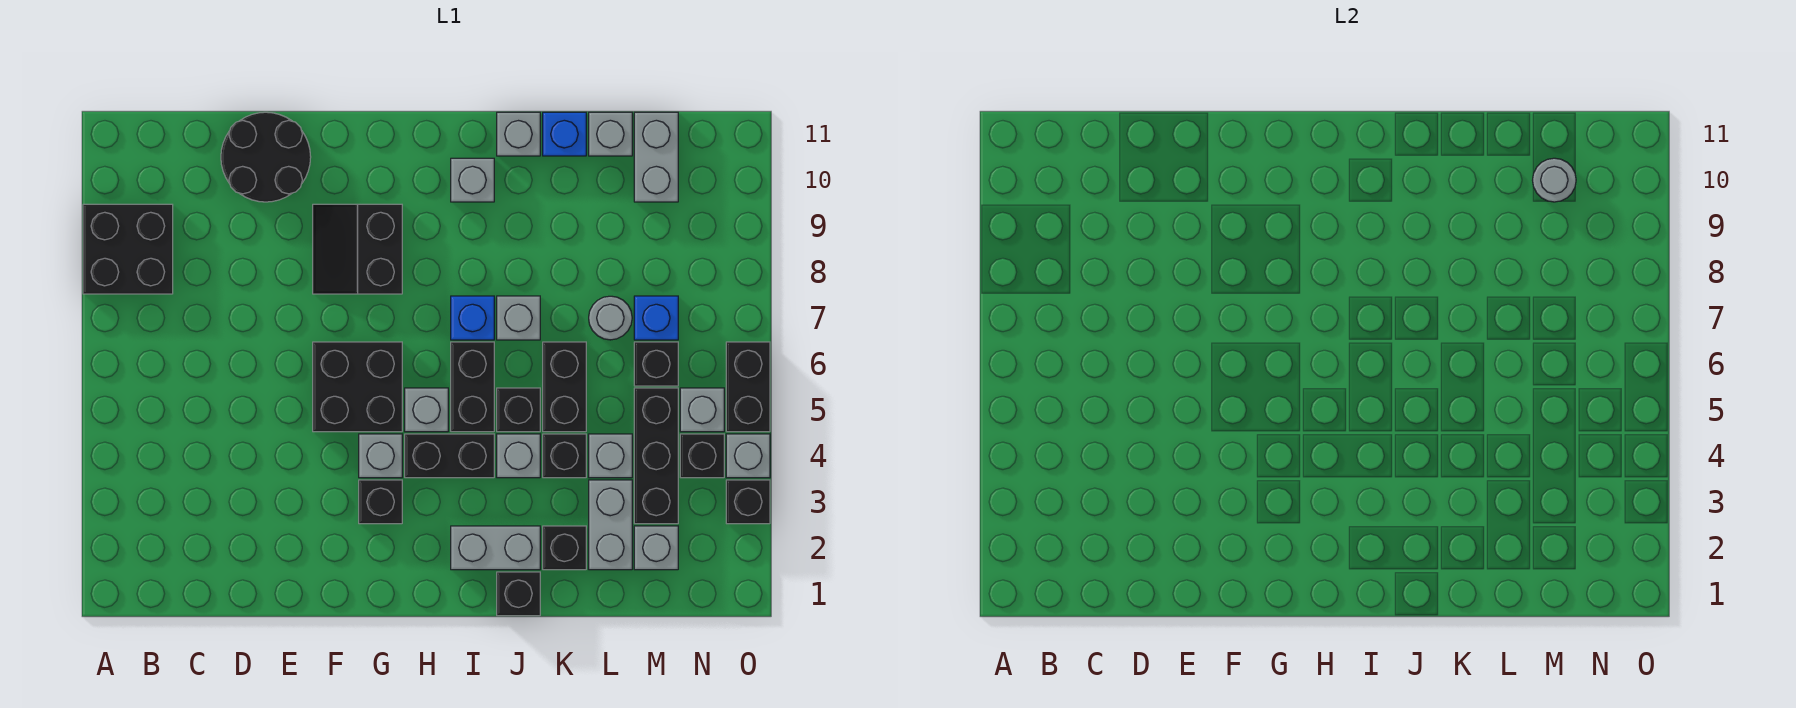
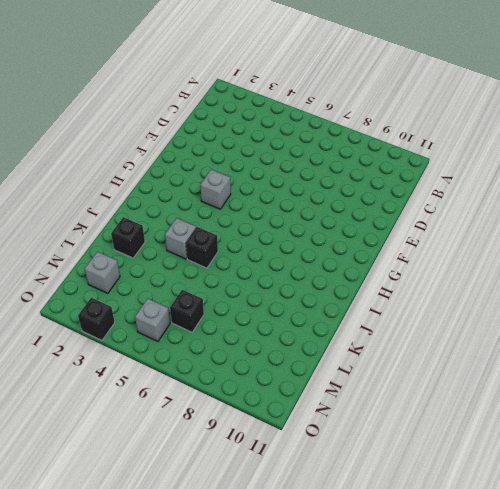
none -> black 2x2 brick [83,204,173,294]
none -> black 2x2 round brick [221,112,311,202]
none -> black 2x2 brick [313,342,402,432]
none -> black 2x2 slope [313,204,402,294]

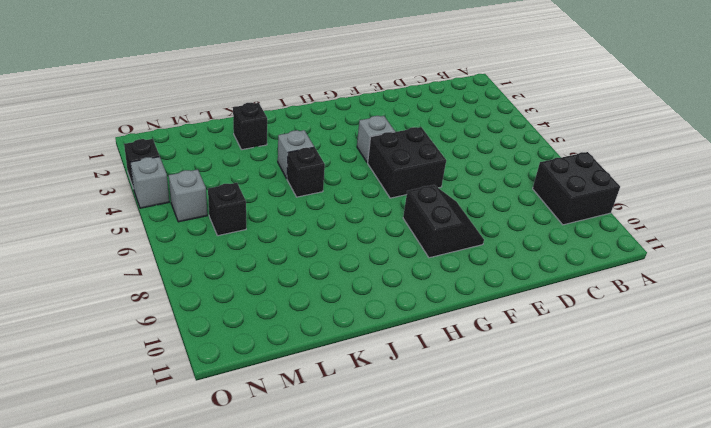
none -> black 2x2 round brick [221,112,311,202]
none -> black 1x1 brick [359,480,402,524]
none -> black 1x2 brick [405,434,494,478]
none -> grey 1x1 brick [405,388,448,432]

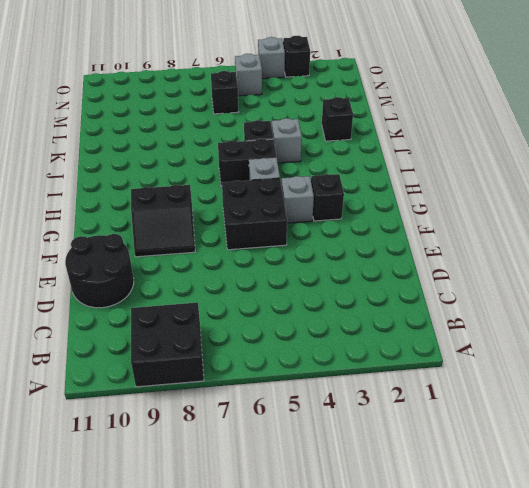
none -> black 1x2 brick [405,434,494,478]
none -> grey 1x2 brick [451,526,540,570]
none -> blue 1x1 brick [451,296,494,340]
none -> grey 1x1 brick [451,158,494,202]

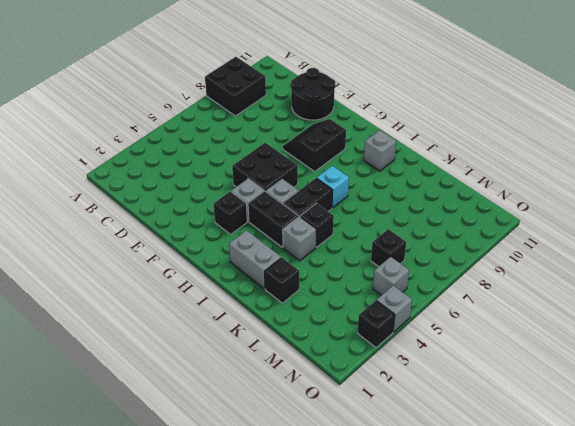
cyan 1x1 brick [317,166,349,208] -> blue 1x1 brick [451,296,494,340]
none -> black 1x1 brick [497,572,540,616]
none -> grey 1x1 brick [497,296,540,340]
none -> grey 1x1 brick [497,112,540,156]
none -> black 1x1 brick [543,434,586,478]

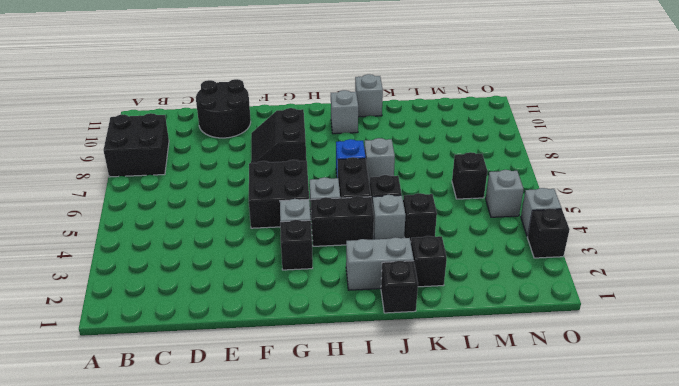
none -> black 1x2 brick [543,342,586,432]
none -> blue 1x1 brick [543,112,586,156]
none -> grey 1x2 brick [589,480,632,570]
none -> grey 1x1 brick [589,434,632,478]

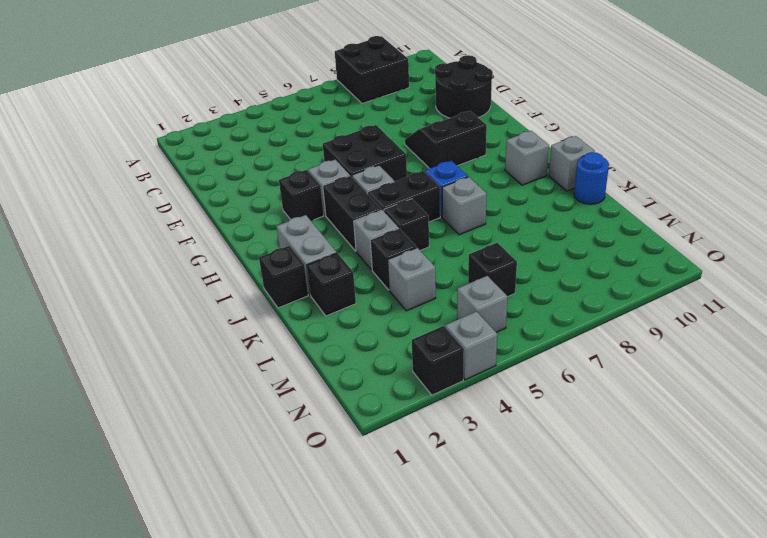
blue 1x1 round brick [574,152,609,204] -> blue 1x1 brick [543,112,586,156]
none -> black 1x2 brick [543,342,586,432]
none -> grey 1x2 brick [589,480,632,570]
none -> grey 1x1 round brick [589,296,632,340]
none -> grey 1x1 brick [589,112,632,156]

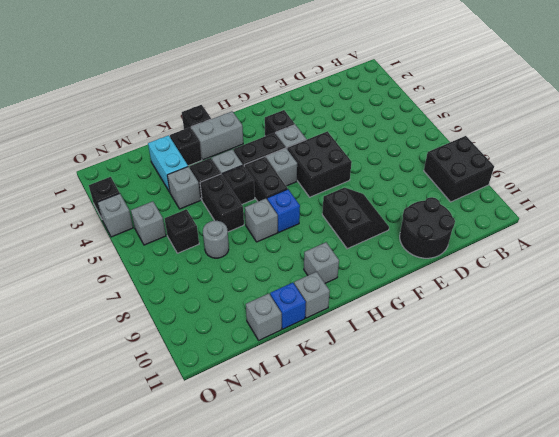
cyan 1x2 brick [148,135,188,192] -> grey 1x2 brick [589,480,632,570]
none -> grey 1x1 brick [634,526,678,570]
none -> black 1x3 brick [634,388,678,524]
none -> blue 1x1 brick [634,296,678,340]
none -> grey 1x2 brick [634,112,678,202]

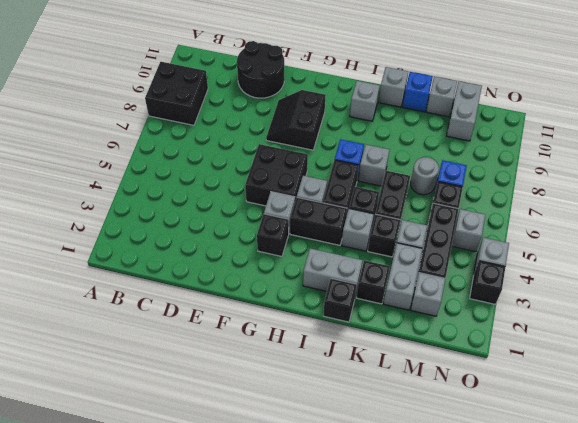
none -> black 1x1 brick [680,434,724,478]
none -> black 1x2 brick [726,342,770,432]
none -> grey 1x1 round brick [1533,158,1576,202]

